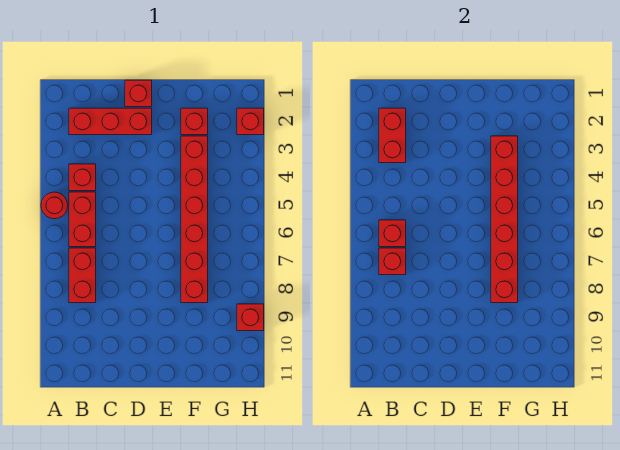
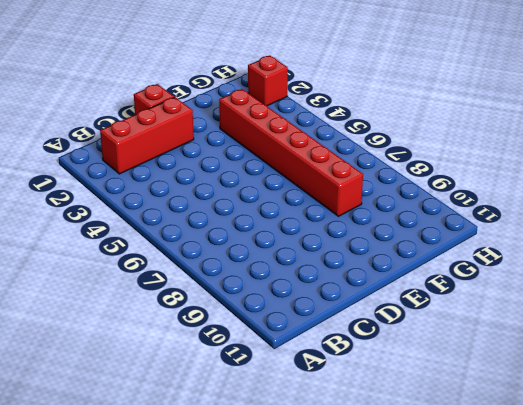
none -> red 1x1 round brick [41,192,68,219]
none -> red 1x1 brick [69,164,96,191]
none -> red 1x2 brick [69,192,96,247]

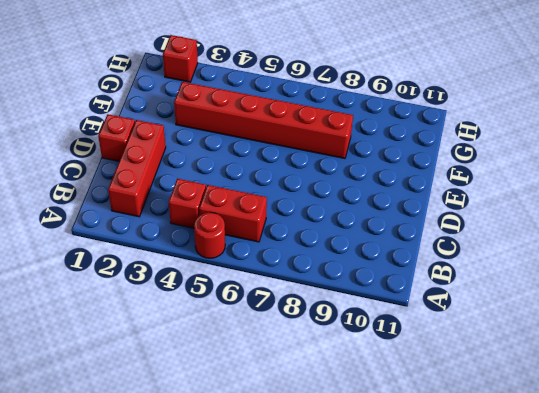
none -> red 1x2 brick [69,248,96,303]
none -> red 1x1 brick [181,108,208,135]
none -> red 1x1 brick [237,304,264,331]

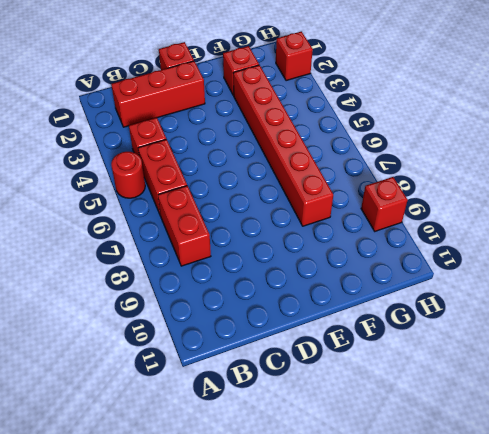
none -> red 1x2 brick [379,108,406,163]
none -> red 1x1 brick [379,220,406,247]
none -> red 1x1 brick [379,248,406,275]

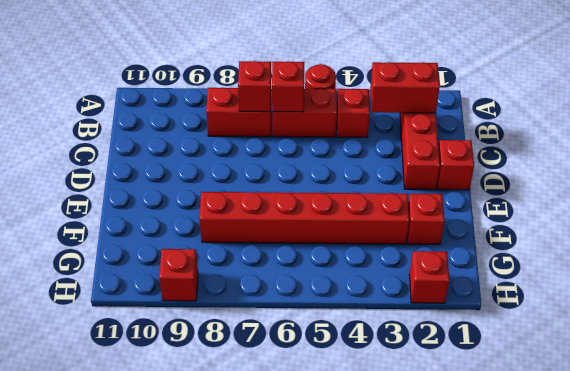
none -> red 1x6 brick [491,136,518,303]

